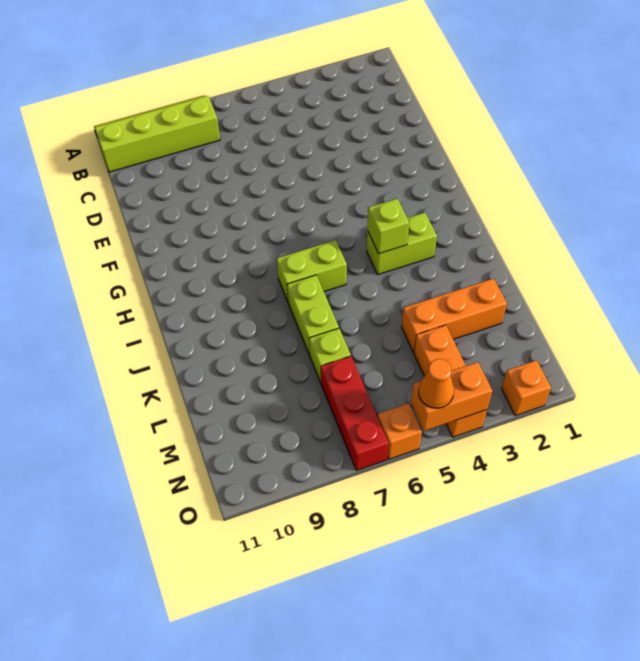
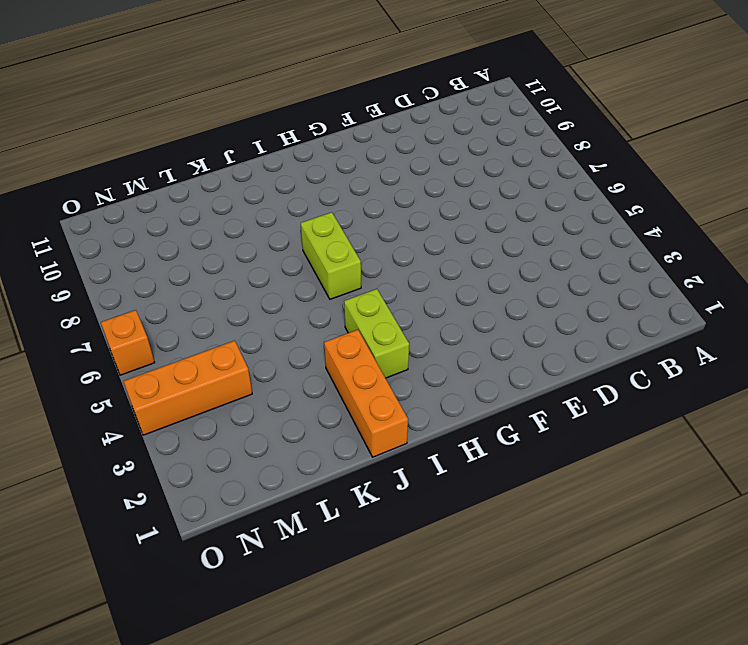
orange 1x3 brick [324,330,408,457] -> orange 1x3 brick moved to [402,278,507,352]
none -> lime 2x4 slope [94,95,220,172]
none -> lime 1x2 brick [287,275,339,355]
none -> lime 1x1 brick [309,328,351,382]

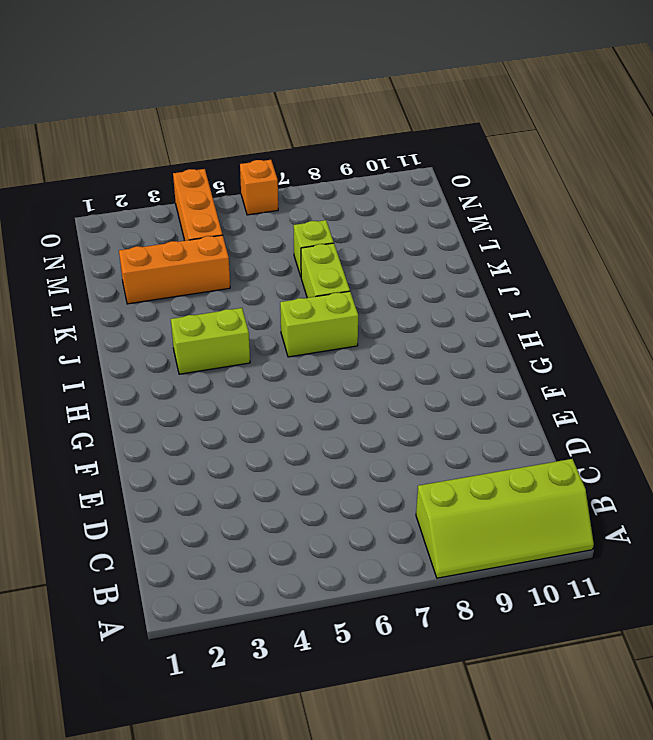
none -> red 1x3 brick [321,356,389,470]
none -> orange 1x1 brick [502,360,551,416]
none -> lime 1x1 brick [367,199,409,254]

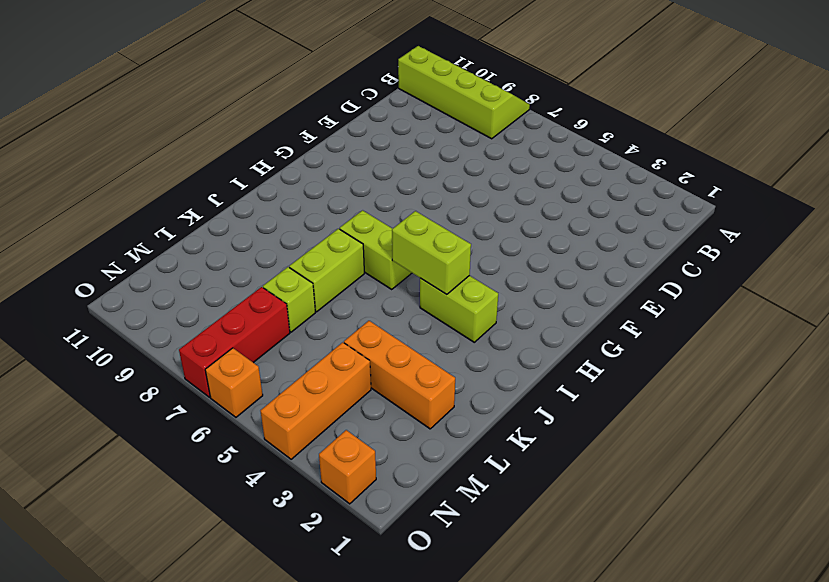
lime 1x2 brick [392,211,471,294] -> lime 1x1 brick [367,199,409,254]
none -> orange 1x2 brick [411,362,492,431]
none -> orange 1x1 cone [419,359,454,408]

